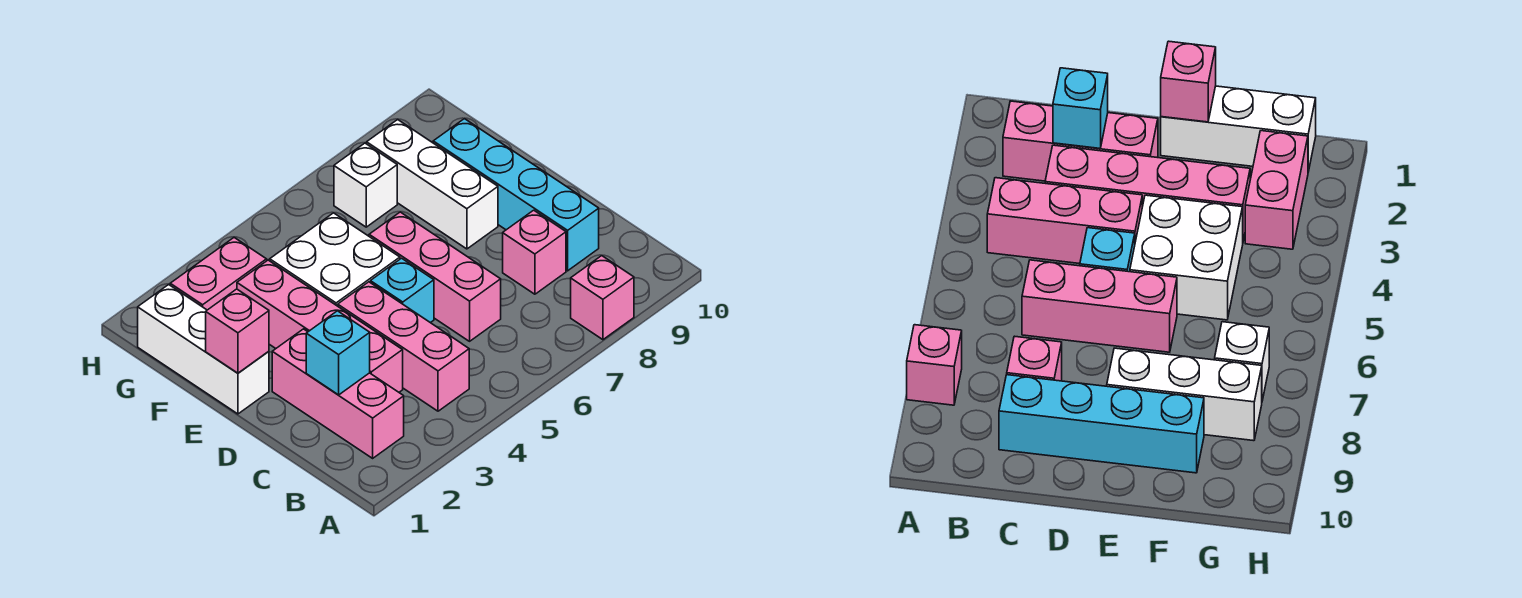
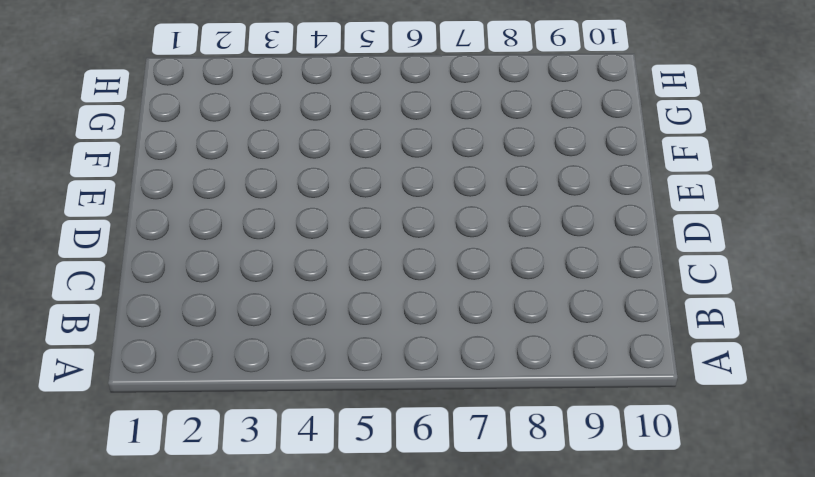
none -> pink 1x1 brick [571,256,634,340]
none -> pink 1x3 brick [272,329,404,458]
none -> pink 1x3 brick [338,282,469,411]

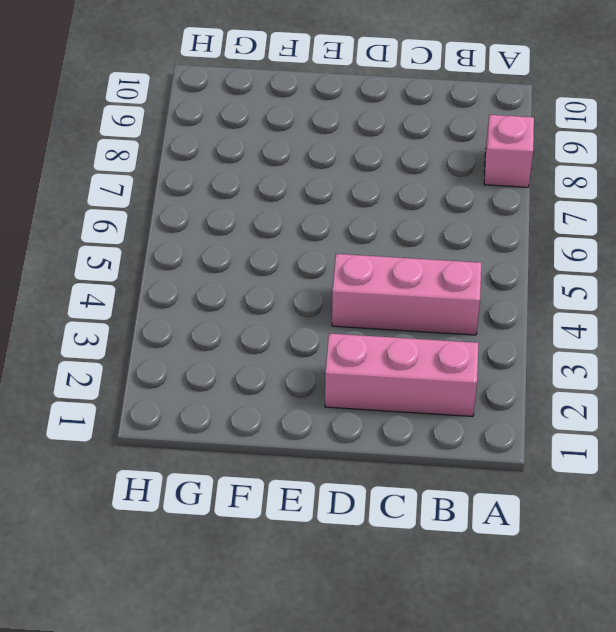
none -> pink 1x4 brick [237,260,403,392]
none -> pink 1x3 brick [369,212,501,341]
none -> pink 1x1 brick [503,210,566,294]

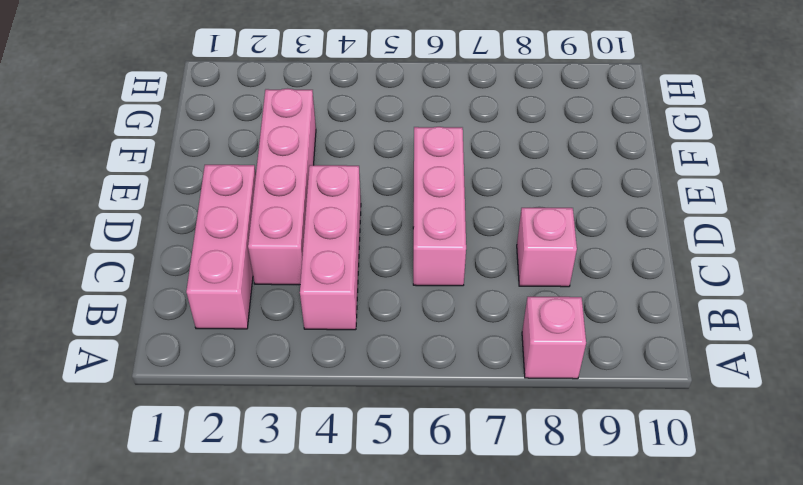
none -> cyan 1x4 brick [433,119,599,271]
none -> cyan 1x1 brick [370,258,434,323]
none -> white 1x3 brick [138,285,269,414]

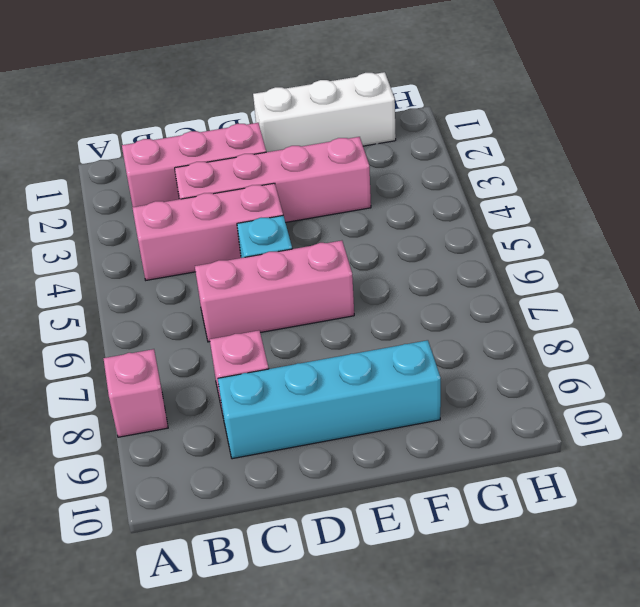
none -> white 2x2 brick [270,213,400,306]
none -> white 1x3 brick [367,120,498,249]
none -> pink 1x2 brick [170,238,267,310]

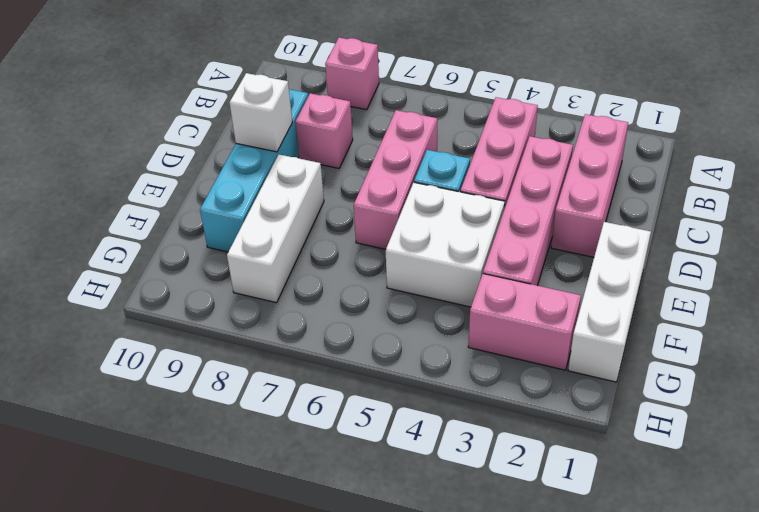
white 1x1 brick [229,73,292,152] -> white 1x1 brick moved to [334,143,397,227]
none -> cyan 1x1 brick [306,311,370,395]
none -> pink 1x1 brick [206,289,269,373]

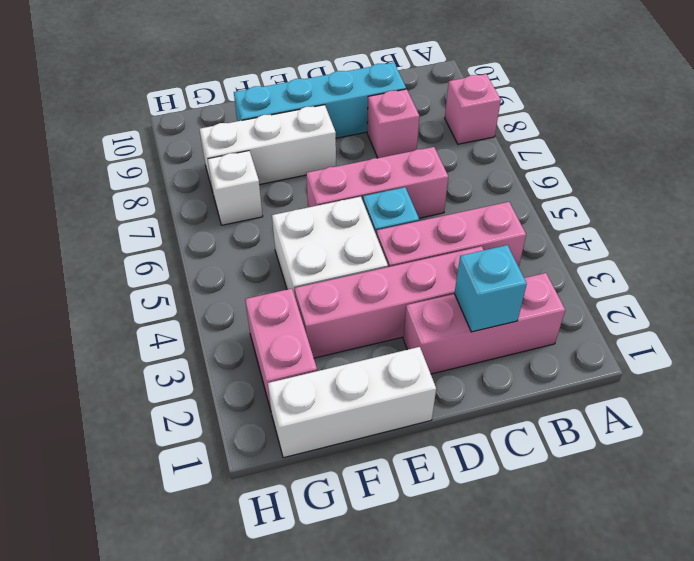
none -> pink 1x1 brick [206,289,269,373]

